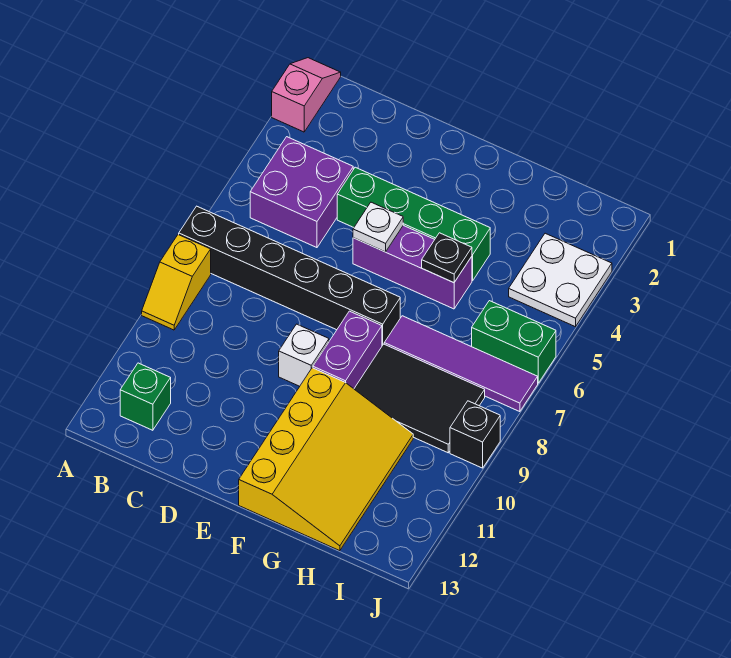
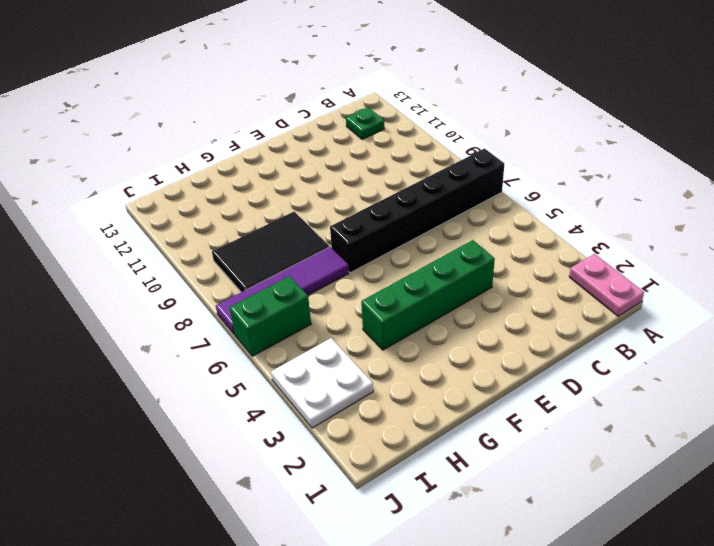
pink 1x2 plate [569,254,644,316] -> pink 1x2 slope [272,58,341,132]
green 1x1 plate [346,107,384,139] -> green 1x1 brick [120,363,171,430]
none -> yellow 1x2 slope [142,234,211,330]
none -> purple 2x2 brick [250,137,353,248]
none -> purple 1x3 brick [353,225,472,309]

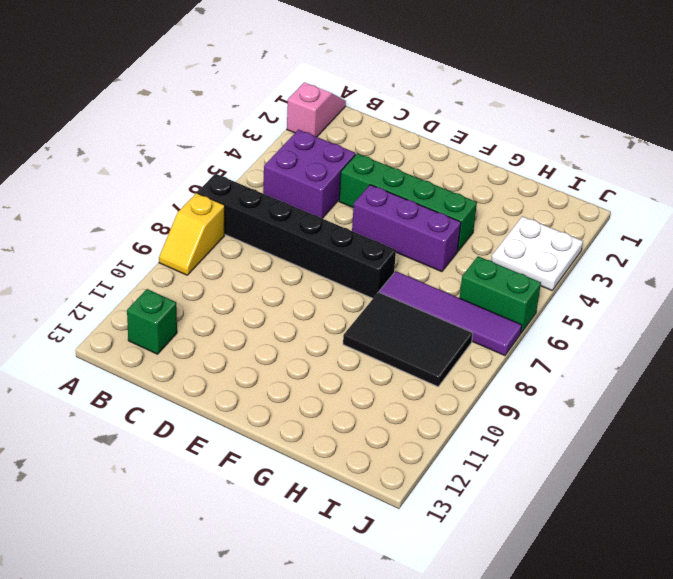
none -> white 1x1 brick [279,324,329,386]
none -> purple 1x2 brick [313,311,382,389]
none -> yellow 3x4 slope [239,368,413,551]

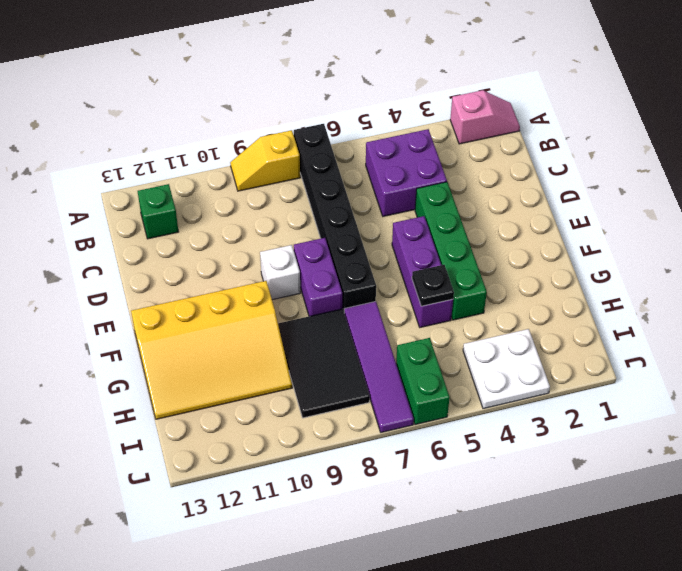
purple 1x2 brick [294,238,342,316] -> purple 1x2 brick turned to [313,311,382,389]
none -> black 1x1 brick [450,401,500,468]
none -> white 1x1 plate [353,202,403,252]

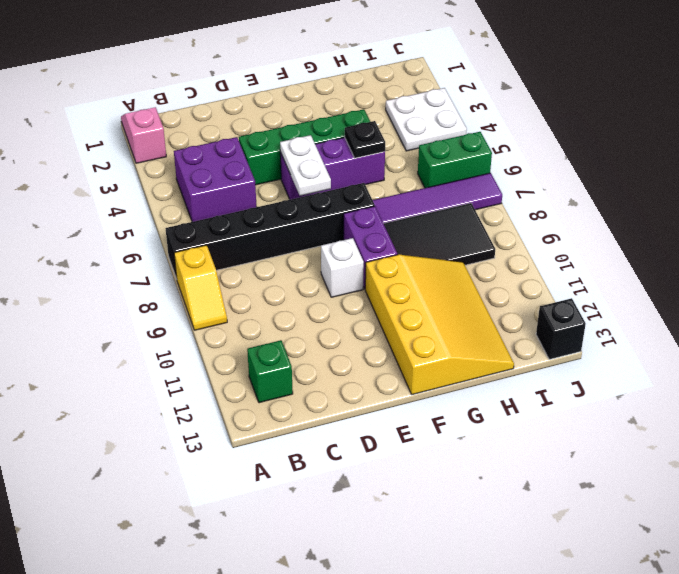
white 1x2 plate [280,135,331,196] -> white 1x1 plate [353,202,403,252]
black 1x1 brick [536,298,586,360] -> black 1x1 brick moved to [450,401,500,468]

